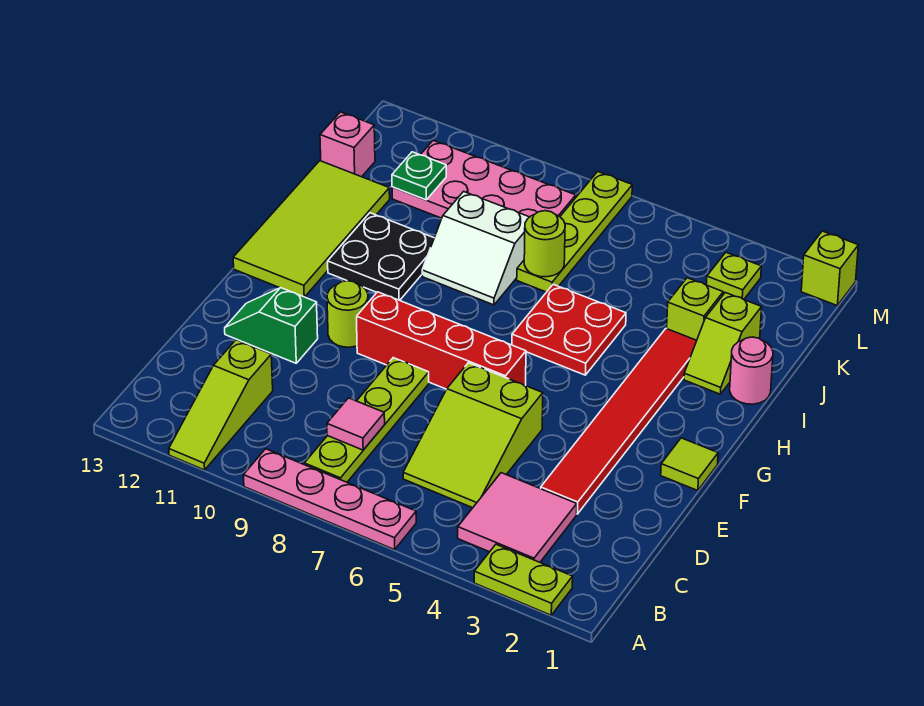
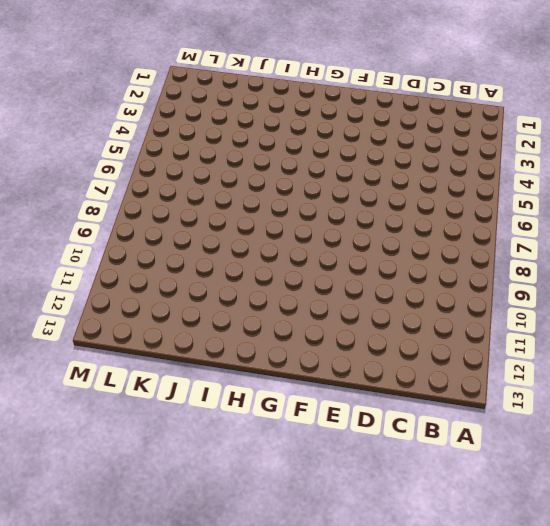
none -> lime 1x2 plate [474,544,573,615]
none -> pink 1x4 plate [243,449,416,550]
none -> lime 1x3 slope [169,340,273,470]

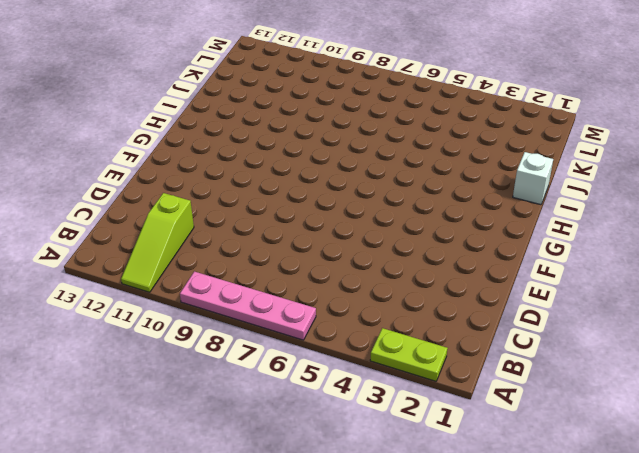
white 1x1 brick [513,152,553,205] -> pink 1x1 round brick [730,337,773,404]
none -> pink 2x2 tile [458,473,577,562]
none -> lime 1x4 plate [304,358,429,482]
none -> lime 2x3 slope [403,363,543,508]

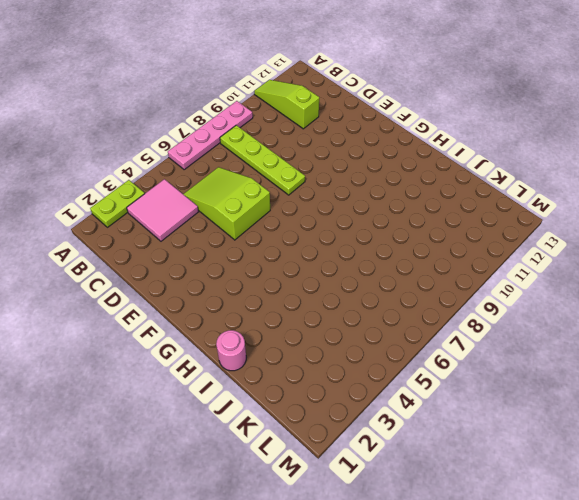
none -> red 1x6 tile [541,328,697,514]
none -> green 1x2 slope [225,288,318,363]
none -> lime 1x1 tile [661,438,718,491]

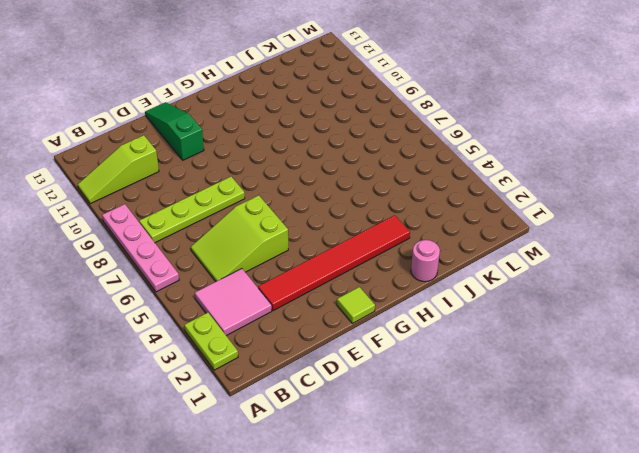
green 1x3 slope [145,102,204,160] -> green 1x2 slope [225,288,318,363]
none -> red 1x4 brick [357,292,526,389]
none -> lime 1x1 round brick [327,281,368,347]
none -> lime 2x4 tile [233,161,390,297]

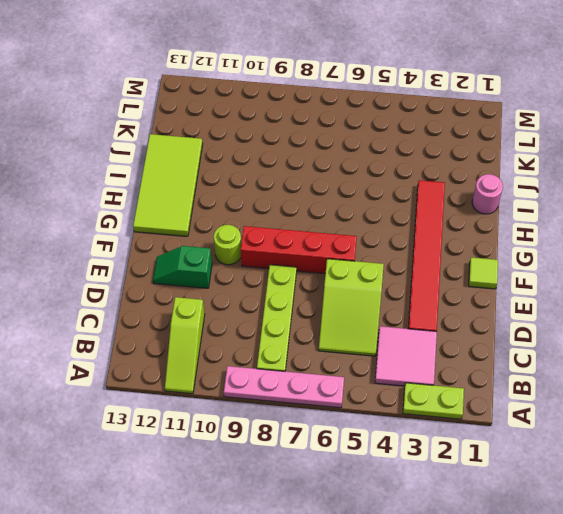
none -> red 2x2 plate [512,284,626,375]
none -> black 2x2 plate [328,213,434,300]
none -> lime 1x2 slope [684,293,762,394]

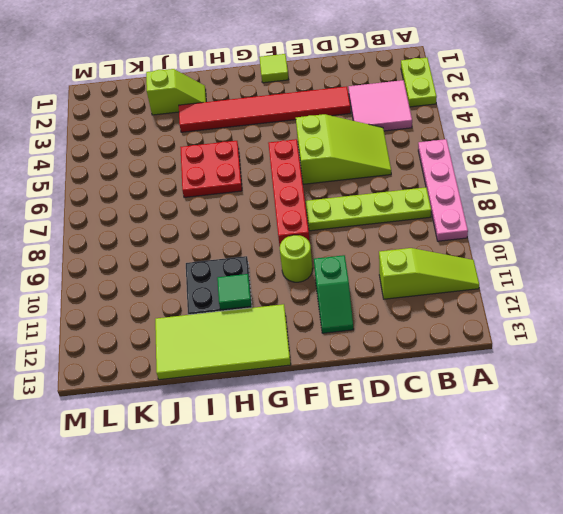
green 1x1 tile [217,274,251,310] -> none
none -> pink 1x1 round brick [730,337,773,404]
none -> white 2x2 slope [422,192,529,305]
none -> lime 1x1 brick [667,278,723,340]

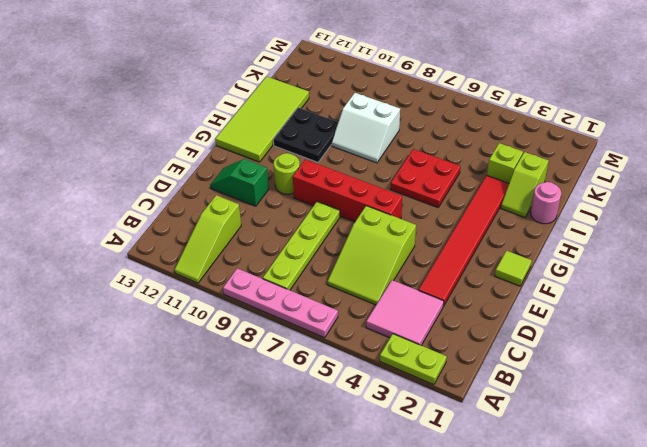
none -> lime 1x4 plate [517,172,632,292]
none -> pink 2x4 plate [392,140,576,218]
none -> pink 1x1 brick [320,112,375,177]

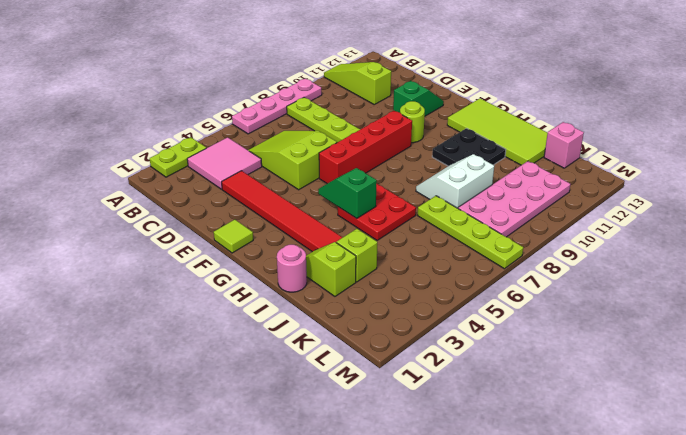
green 1x2 slope [318,168,377,218] -> none
none -> lime 1x1 plate [706,253,761,299]
none -> lime 1x1 brick [801,231,858,305]
none -> pink 1x1 tile [327,398,385,450]

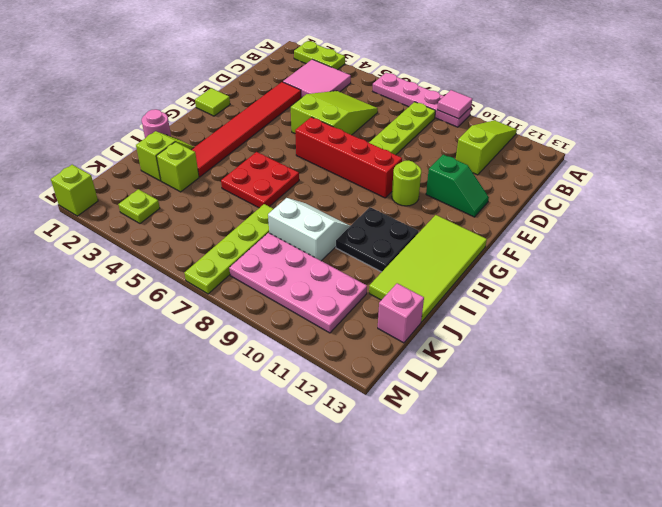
pink 1x1 tile [437,90,472,119] -> pink 1x1 tile moved to [327,398,385,450]
none -> lime 1x1 round brick [524,211,565,277]
none -> green 1x1 plate [392,152,446,200]

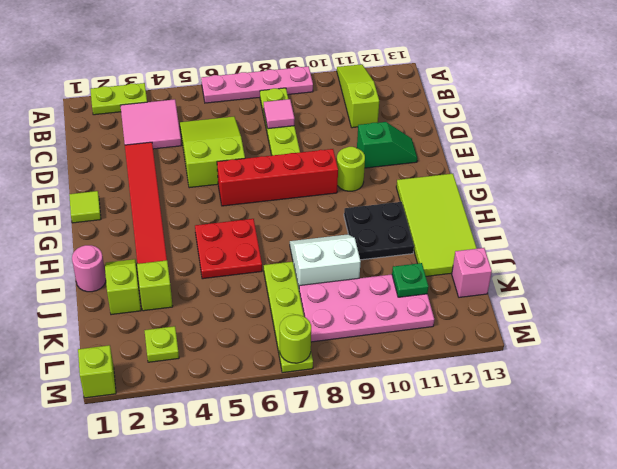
lime 1x1 round brick [280,315,311,363] -> lime 1x1 round brick moved to [524,211,565,277]

